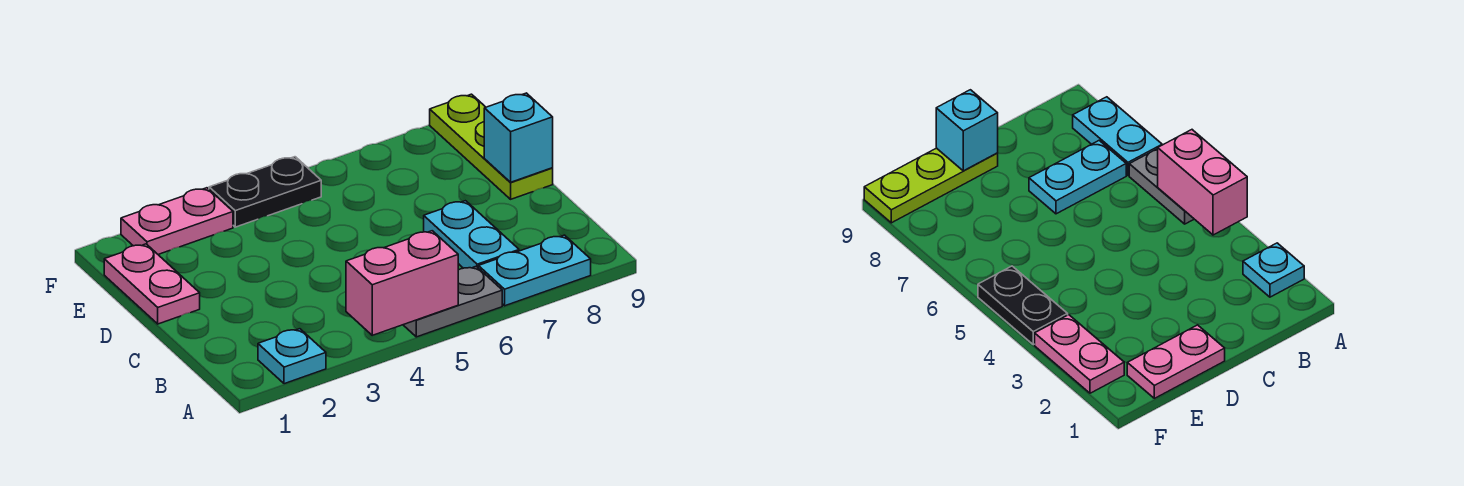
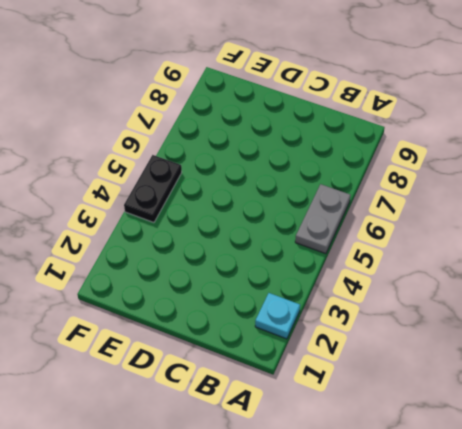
none -> cyan 1x2 plate [478,235,591,306]
none -> cyan 1x2 plate [424,201,519,268]

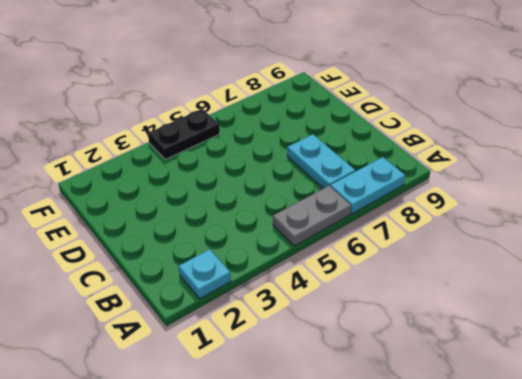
none -> pink 1x2 plate [104,244,200,324]
none -> lime 1x3 plate [430,94,553,199]

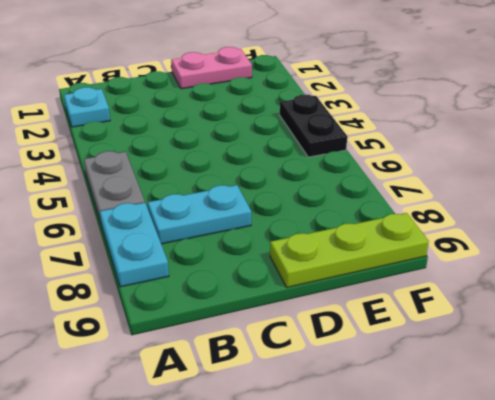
none -> pink 1x2 plate [121,188,233,254]
none -> pink 1x2 brick [346,231,458,335]

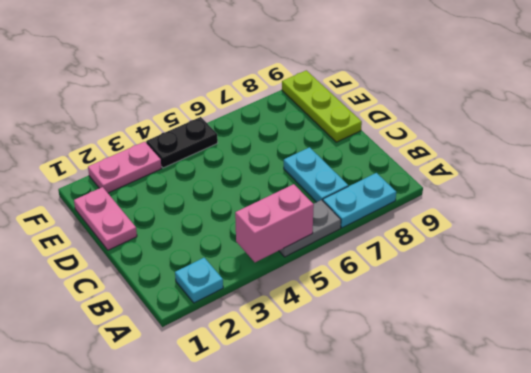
none -> cyan 1x1 brick [484,93,553,182]

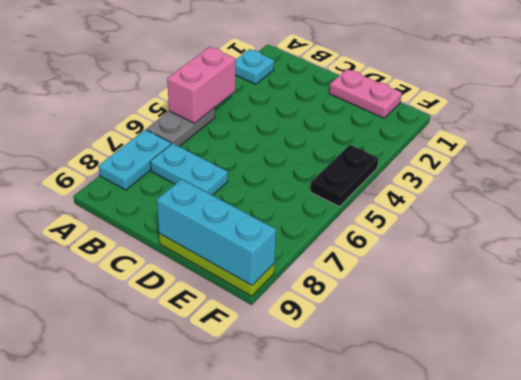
cyan 1x3 brick [157,179,276,285] -> cyan 1x1 brick [484,93,553,182]
none -> pink 1x2 plate [121,188,233,254]

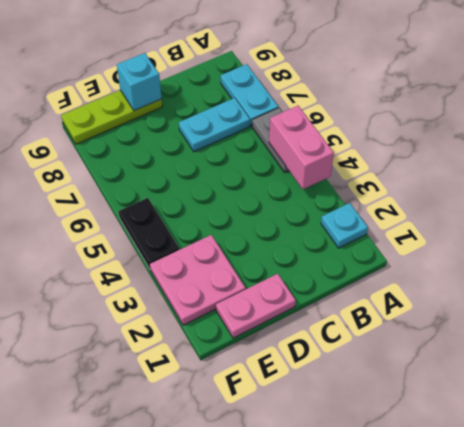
pink 2x2 plate [150,235,246,325] -> pink 1x2 plate [121,188,233,254]

